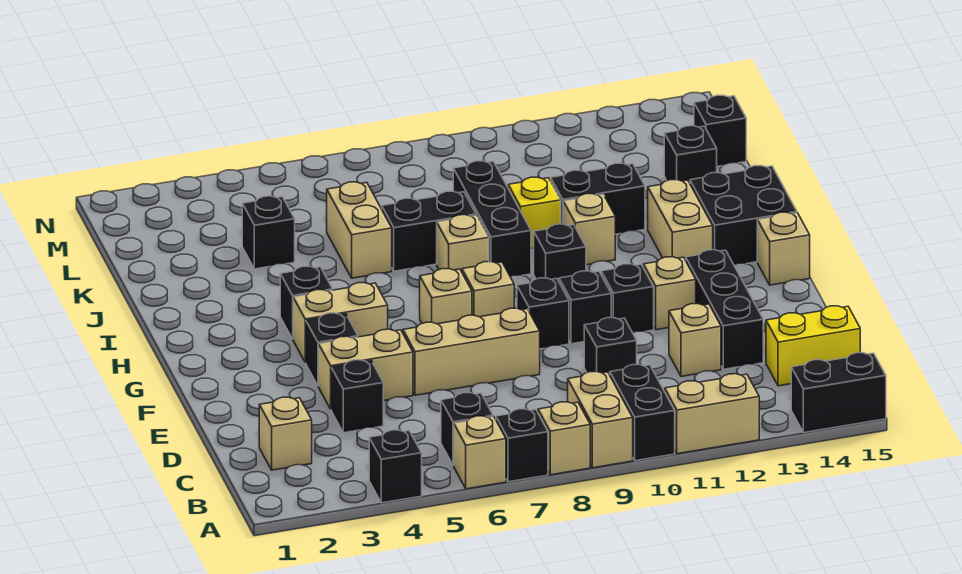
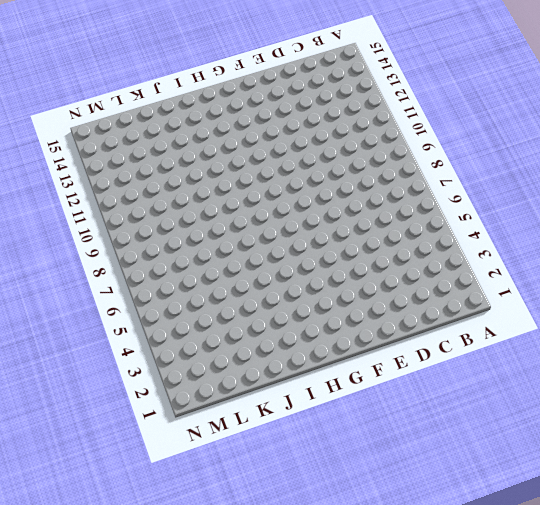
none -> black 1x1 brick [369,430,422,503]
none -> tan 1x1 brick [454,416,506,489]
none -> black 1x1 brick [496,409,548,482]
none -> tan 1x1 brick [538,402,590,475]

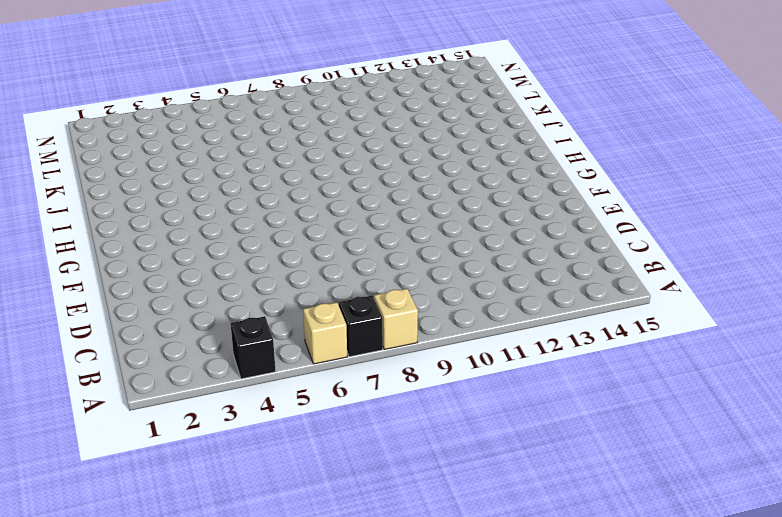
none -> tan 1x2 brick [568,371,633,468]
none -> black 1x2 brick [610,364,675,461]
none -> tan 1x2 brick [665,374,759,454]
none -> black 1x2 brick [791,353,886,433]

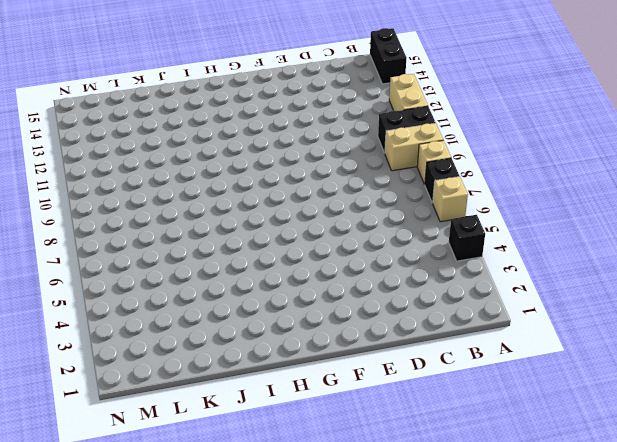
none -> black 1x1 brick [441,393,493,465]
none -> tan 1x1 brick [259,397,312,470]
none -> yellow 1x2 brick [766,306,860,386]
none -> black 1x1 brick [331,360,383,433]

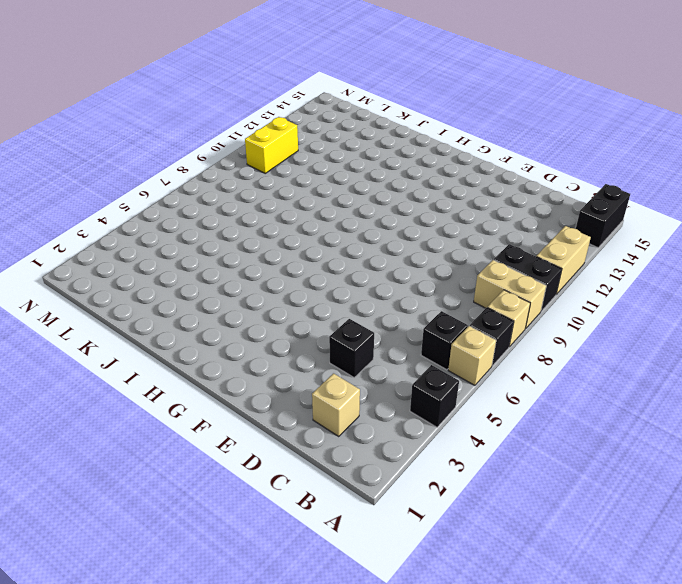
yellow 1x2 brick [245,117,298,173] -> yellow 1x2 brick moved to [766,306,860,386]
none -> black 1x1 brick [584,318,637,375]
none -> tan 1x1 brick [669,304,721,376]
none -> black 1x3 brick [686,250,763,369]
none -> tan 1x2 brick [318,329,413,409]

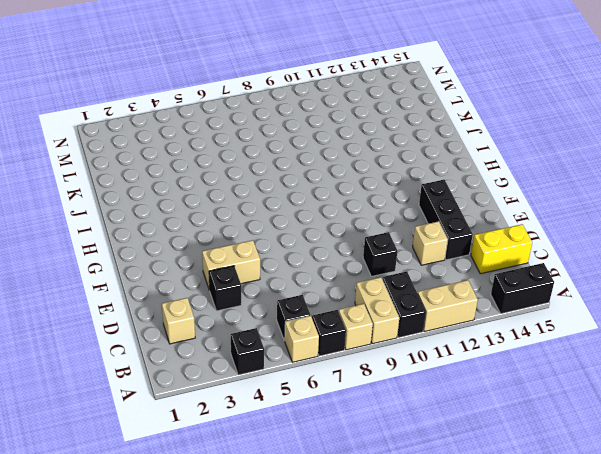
none -> tan 1x3 brick [403,308,540,395]
none -> black 1x1 brick [305,313,358,385]
none -> black 1x1 brick [517,278,569,349]
none -> black 1x1 brick [559,271,611,344]

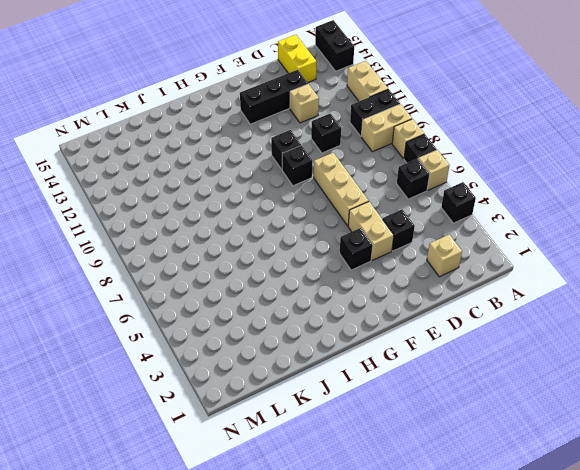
none -> black 1x1 brick [601,264,654,333]
none -> tan 1x1 brick [644,257,696,330]
none -> tan 1x2 brick [293,283,388,362]
none -> tan 1x1 brick [420,269,472,324]

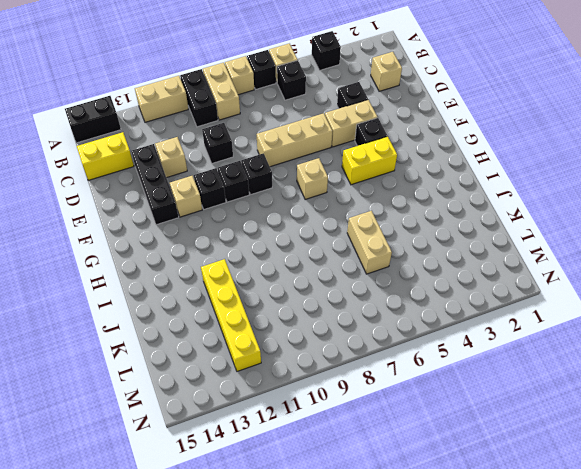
yellow 1x2 brick [342,136,397,185] -> tan 1x2 brick [293,283,388,362]
yellow 1x4 brick [201,259,261,371] -> black 1x2 brick [551,163,645,234]
none -> tan 1x1 brick [462,262,514,317]
none -> tan 1x1 brick [757,212,810,285]
none -> black 1x1 brick [280,266,333,339]
none -> black 1x1 brick [534,224,586,281]

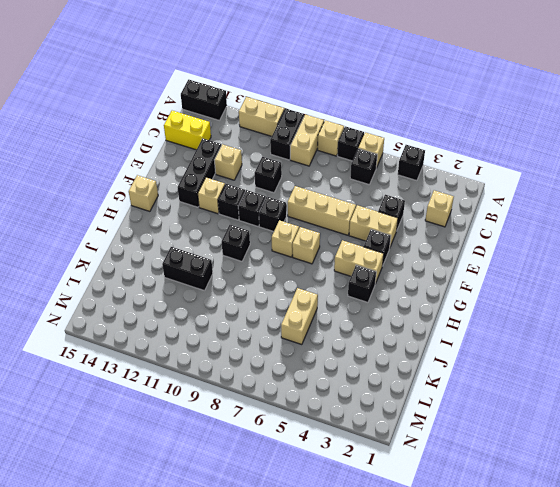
none -> tan 1x2 brick [648,180,713,260]
none -> black 2x2 brick [690,166,797,265]
none -> tan 1x1 brick [437,215,489,272]
none -> black 1x3 brick [453,161,531,276]

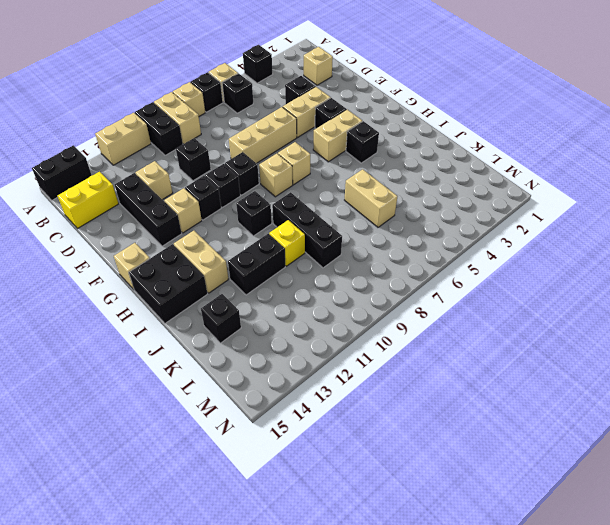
none -> tan 1x1 brick [437,215,489,272]
none -> tan 1x1 brick [563,194,615,265]
none -> black 1x2 brick [382,191,476,271]
none -> black 1x1 brick [242,196,295,269]

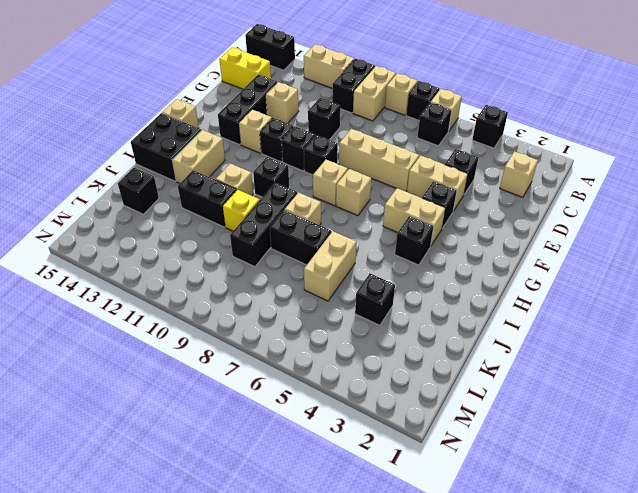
none -> black 1x1 brick [694,95,746,166]

